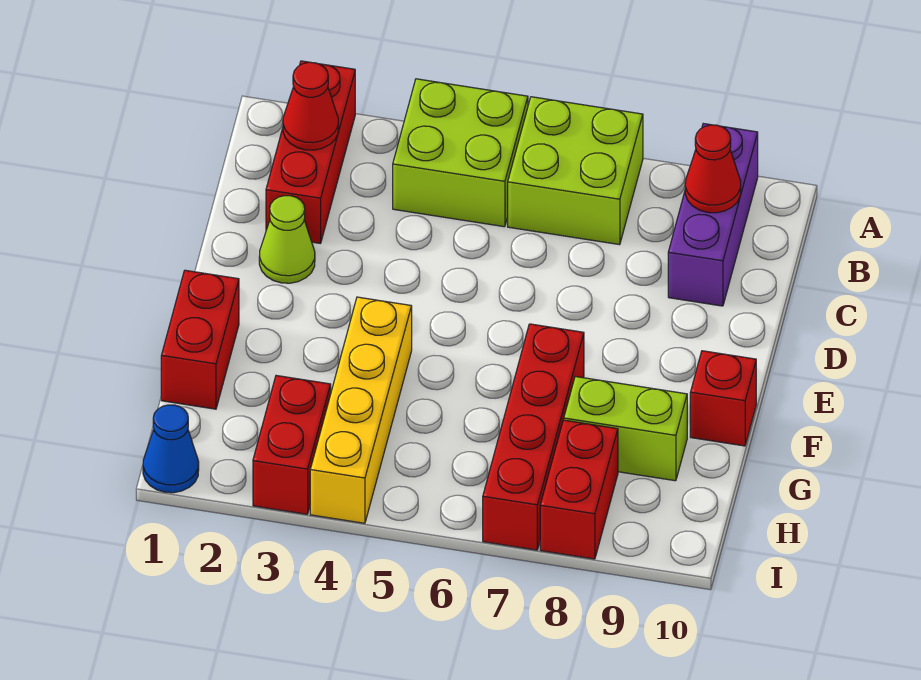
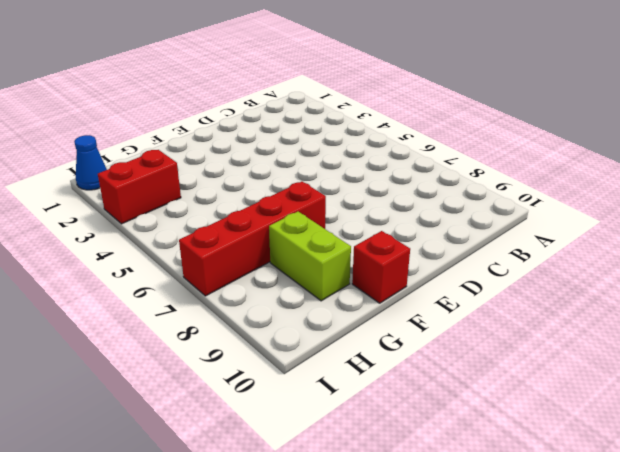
none -> red 1x3 brick [266,61,355,243]
none -> lime 2x2 brick [393,79,528,227]
none -> lime 2x2 brick [508,97,643,245]

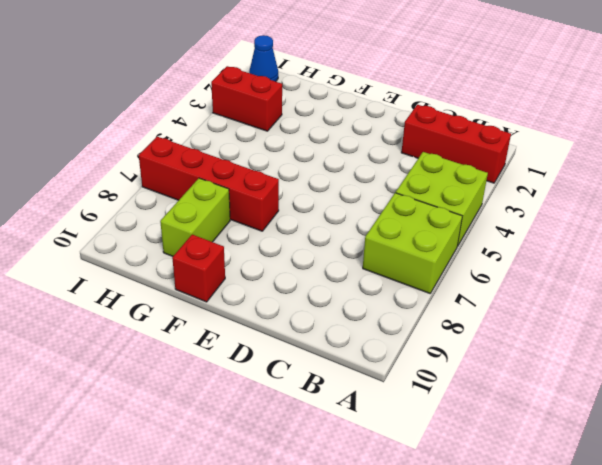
none -> purple 1x3 brick [668,124,758,306]
none -> lime 1x1 cone [259,196,315,283]
none -> red 1x2 brick [161,270,239,409]

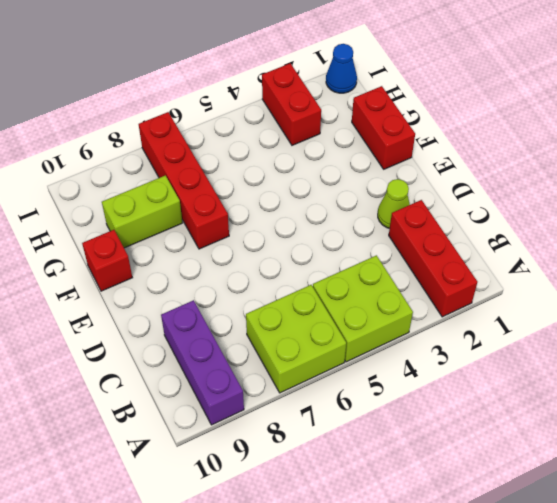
none -> yellow 1x4 brick [310,297,412,523]
none -> red 1x2 brick [540,420,618,559]
none -> red 1x1 cone [283,62,338,150]

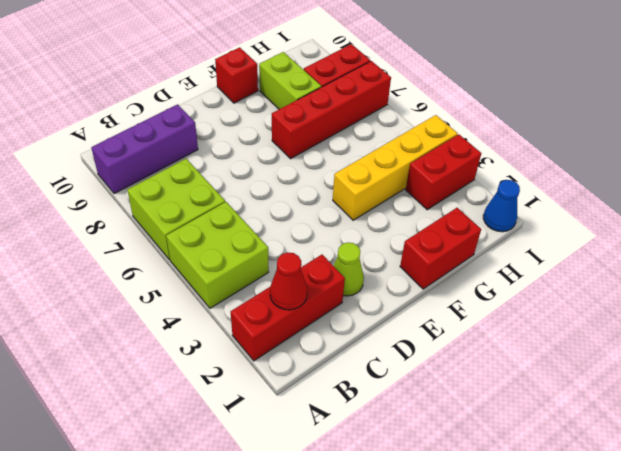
none -> red 1x1 cone [685,125,741,213]

